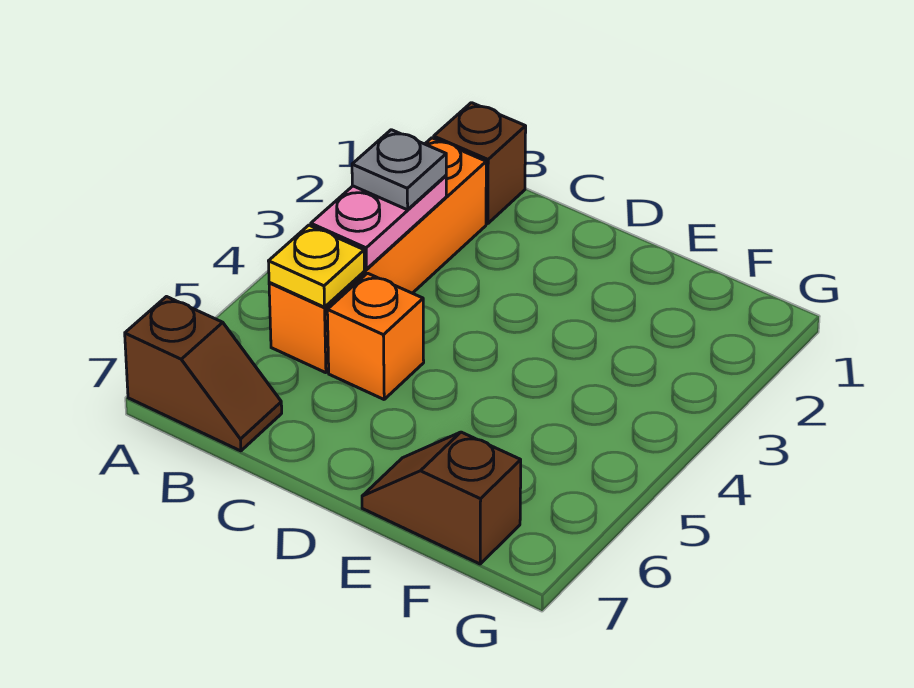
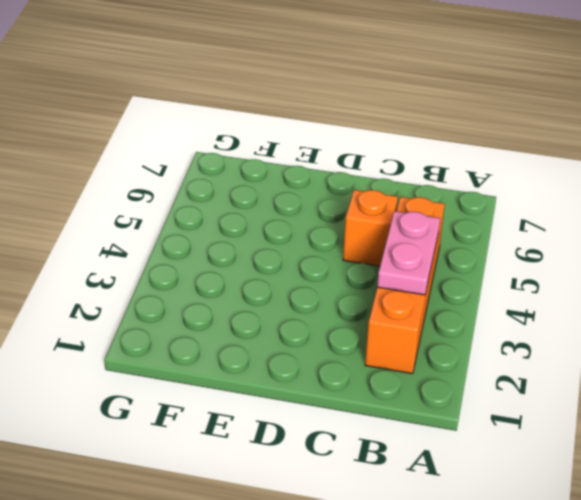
none -> brown 1x2 slope [125,297,282,451]
none -> brown 1x1 brick [434,103,526,224]

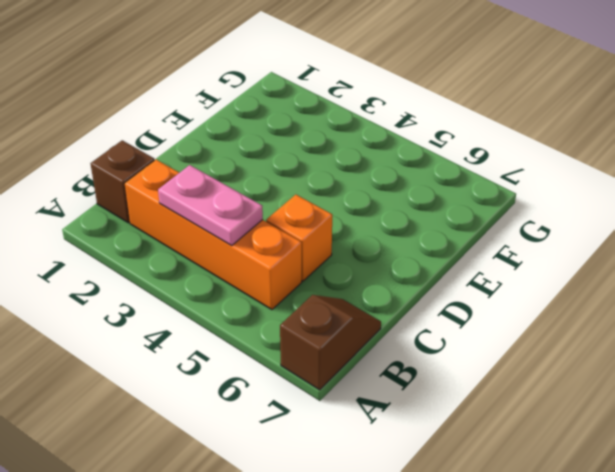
none -> brown 1x2 slope [362,432,521,564]
none -> yellow 1x1 plate [269,225,364,307]

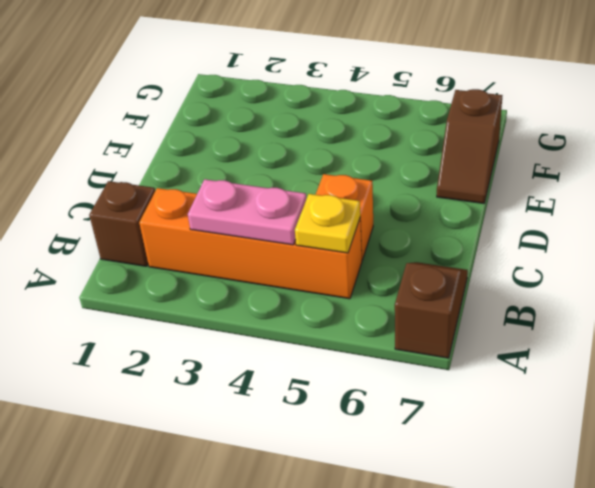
none -> grey 1x1 plate [352,130,446,210]

